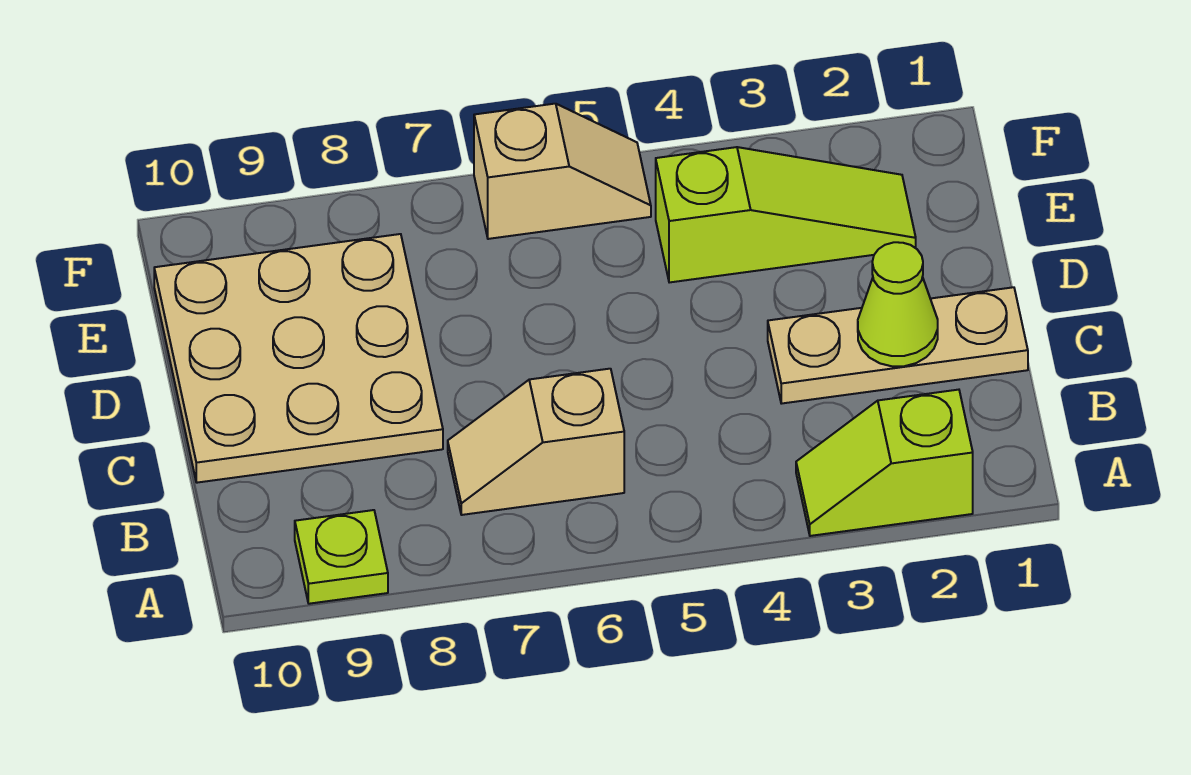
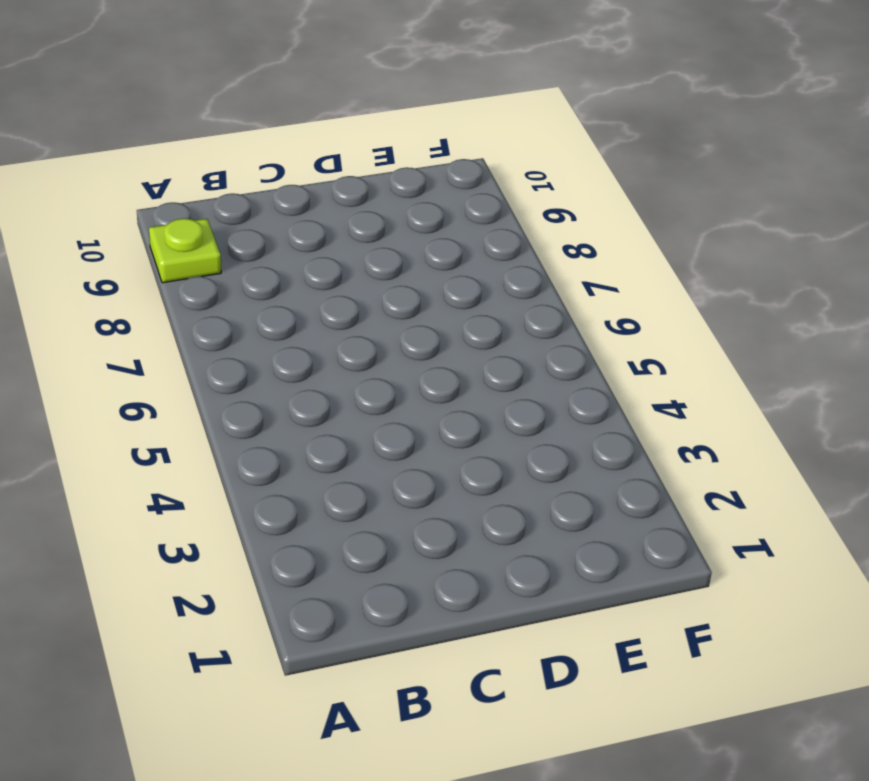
none -> lime 1x2 slope [796,390,973,536]
none -> tan 1x2 slope [448,369,624,515]

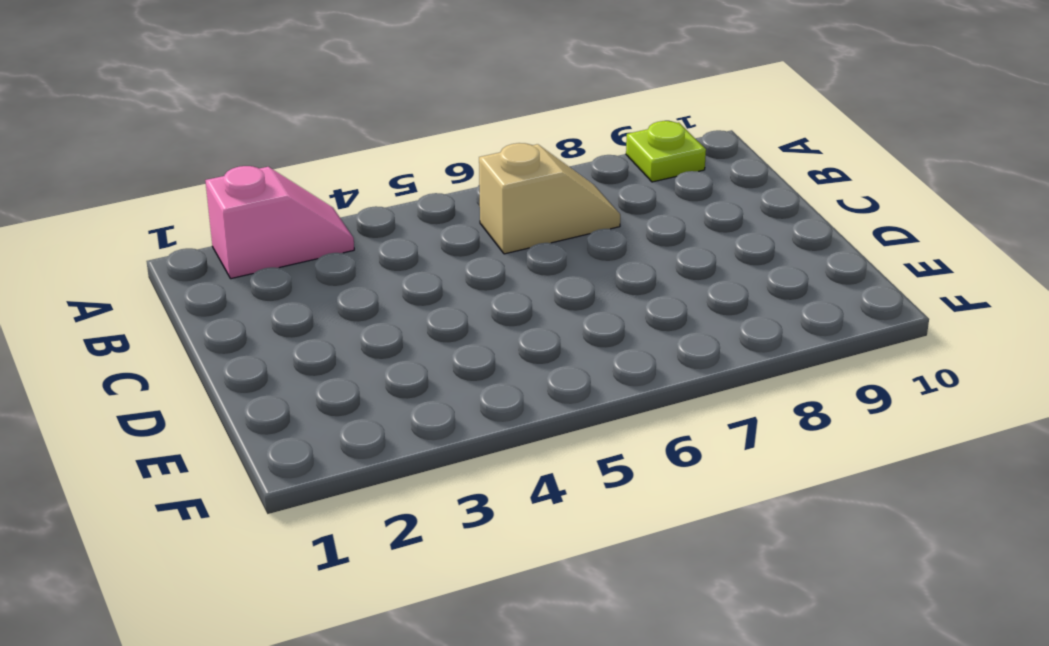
pink 1x2 slope [205,166,354,279] -> lime 1x2 slope [796,390,973,536]
none -> tan 1x3 plate [768,287,1028,404]
none -> tan 3x3 plate [154,234,443,483]

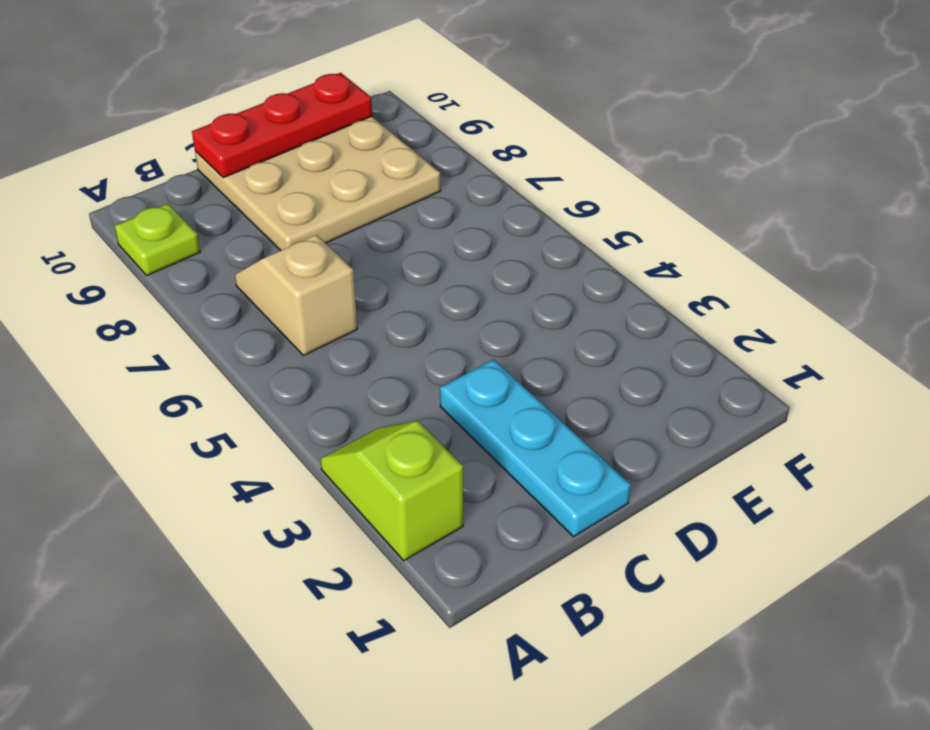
cyan 1x3 plate [440,359,631,537] -> tan 1x3 plate [768,287,1028,404]
red 1x3 plate [192,73,372,178] -> none
none -> lime 1x3 slope [656,147,916,283]
none -> tan 1x2 slope [474,104,651,239]

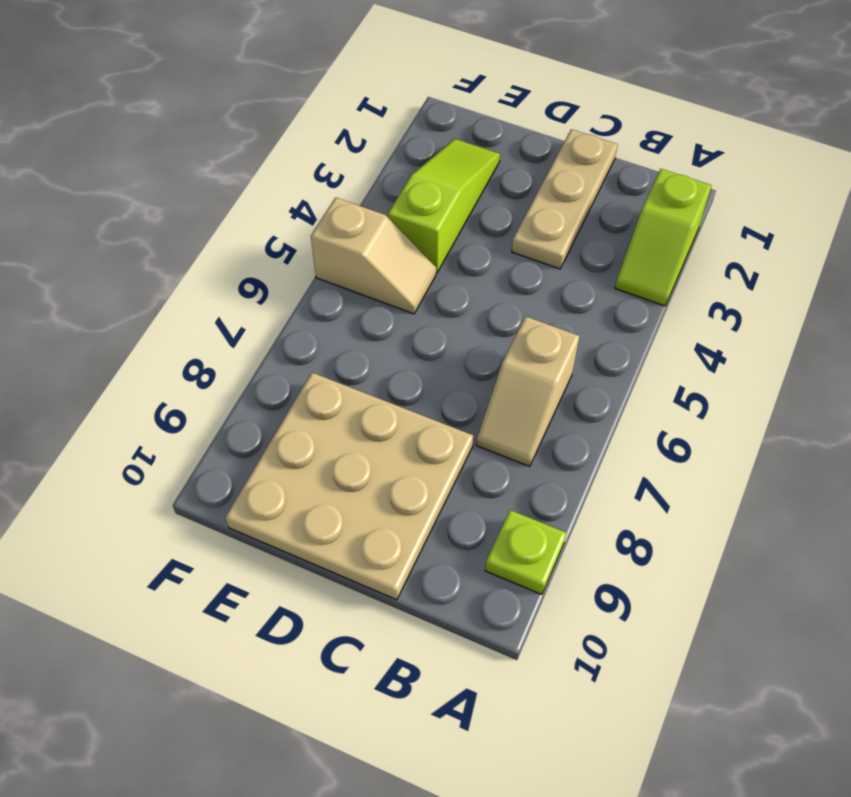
tan 1x2 slope [311,197,436,314] -> tan 1x2 slope turned to [474,104,651,239]
none -> lime 1x1 cone [858,242,938,366]

